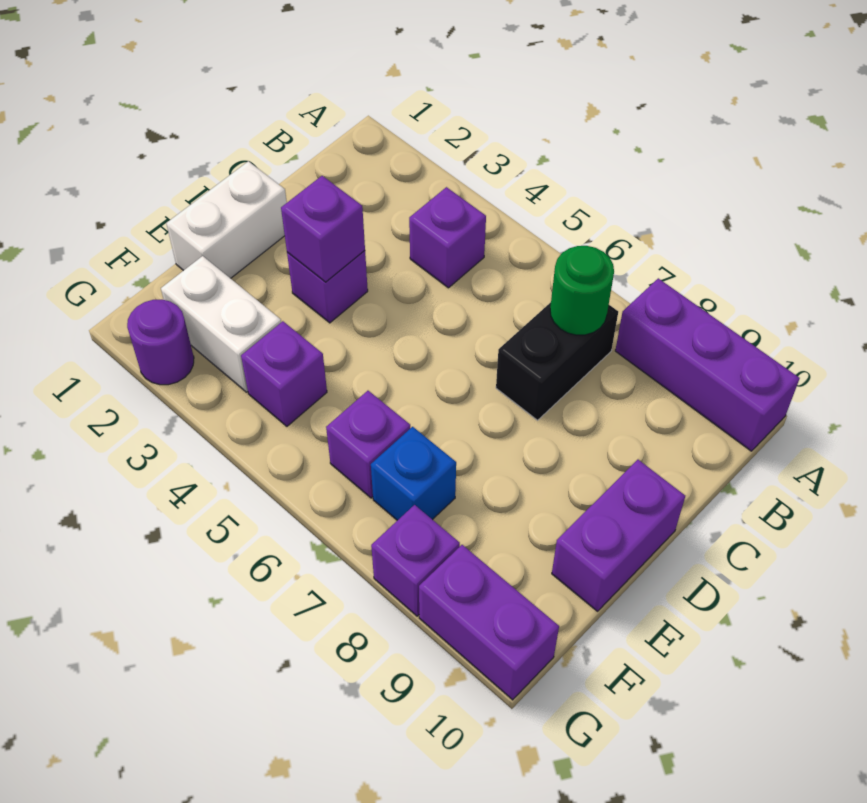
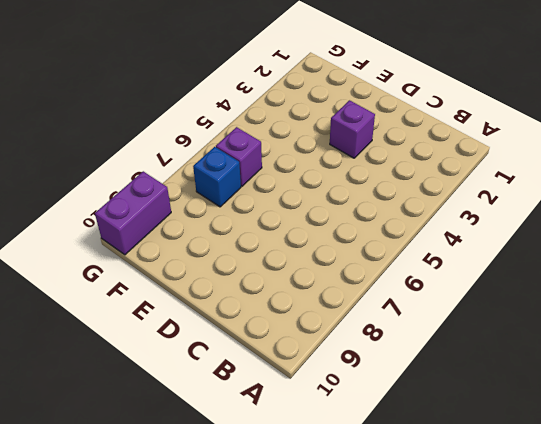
none -> purple 1x3 brick [615,278,800,451]
none -> purple 1x1 brick [409,187,486,288]
none -> black 1x2 brick [496,302,618,420]

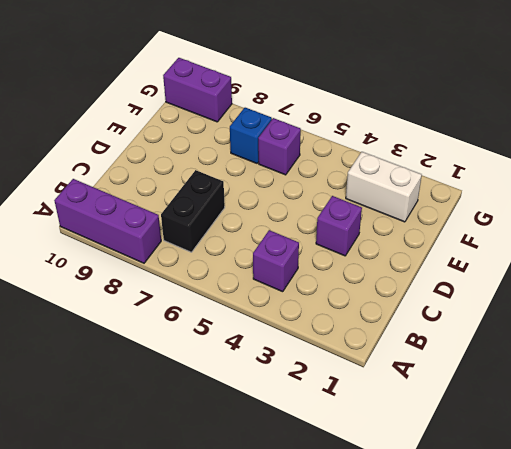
none -> white 1x2 brick [166,161,287,278]
none -> purple 1x2 brick [552,460,685,611]
none -> purple 1x1 brick [241,321,327,426]

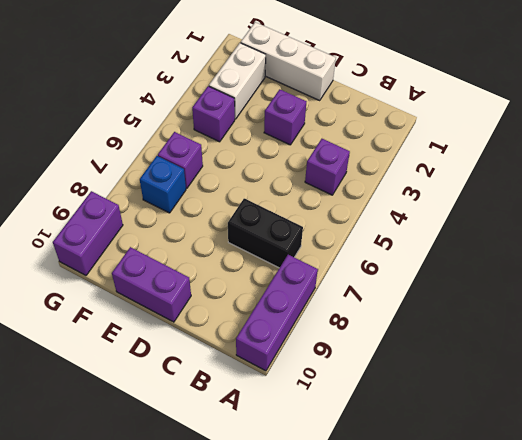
white 1x3 brick [241,22,336,100] -> white 1x2 brick [166,161,287,278]
none -> purple 1x1 round brick [127,300,194,385]
none -> purple 1x1 brick [371,505,460,616]
none -> green 1x1 round brick [550,246,614,335]

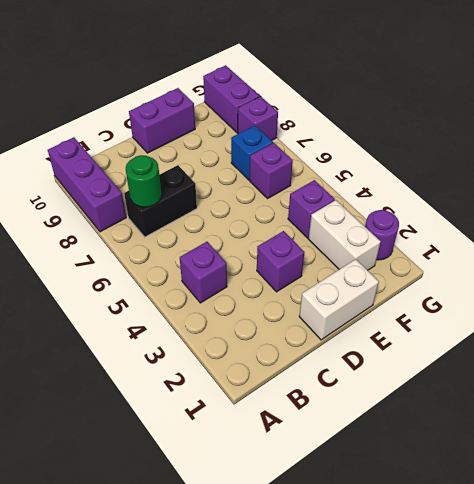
none -> purple 1x1 brick [281,176,365,282]

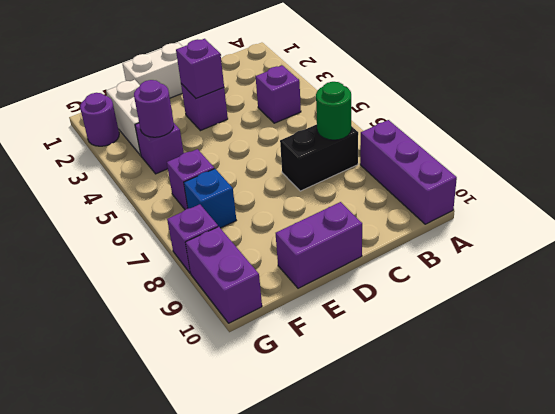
purple 1x1 round brick [134,80,174,137] -> none

